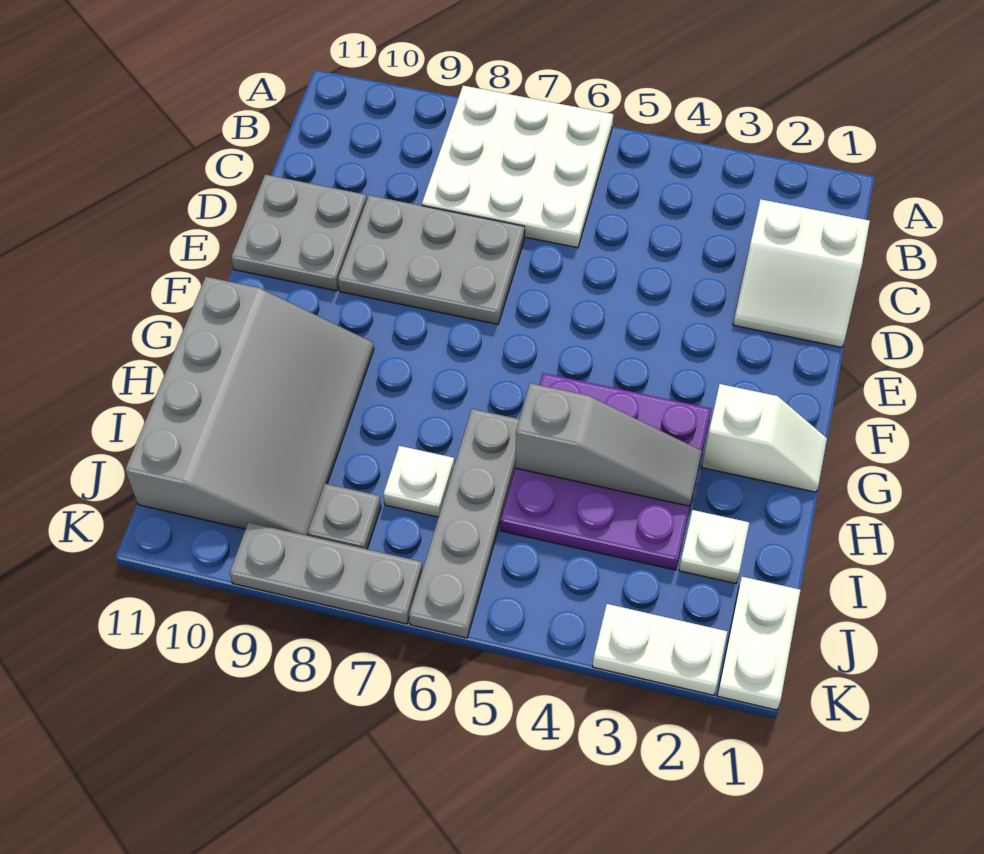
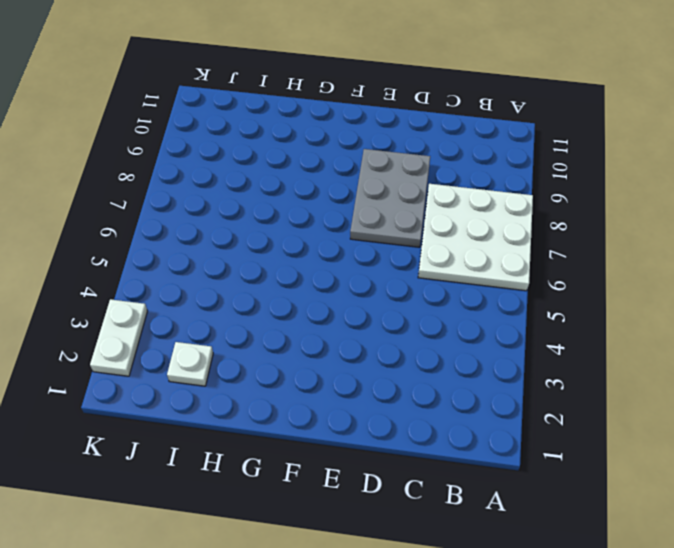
none -> white 2x2 slope [733,199,870,347]
none -> grey 2x2 plate [231,175,367,291]
none -> white 1x2 slope [702,384,827,492]

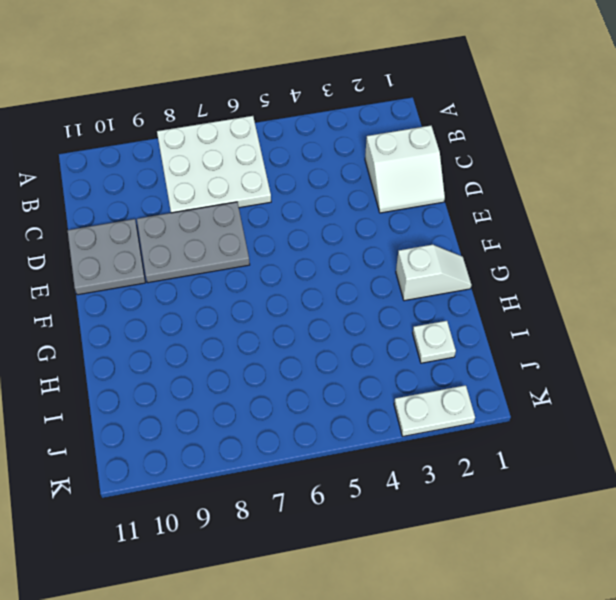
none -> purple 3x3 plate [501,373,711,570]
none -> grey 3x4 slope [125,277,374,536]
none -> grey 1x4 plate [409,409,519,638]

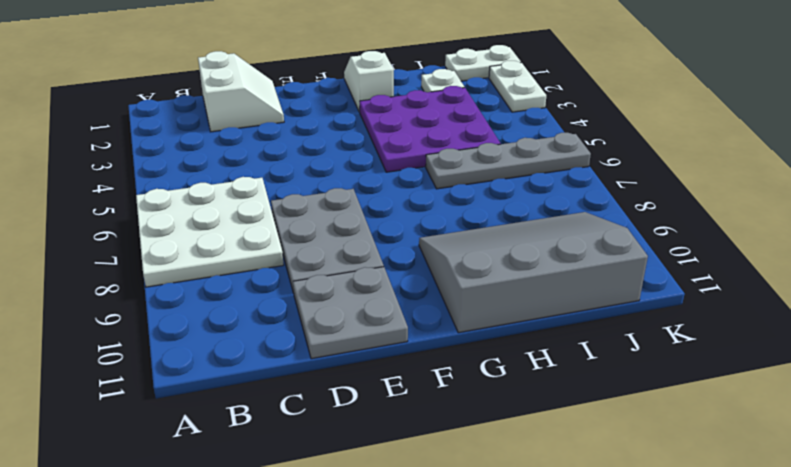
none -> white 1x1 plate [383,446,454,517]
none -> grey 1x1 plate [307,484,381,549]
none -> grey 1x3 plate [230,522,423,624]

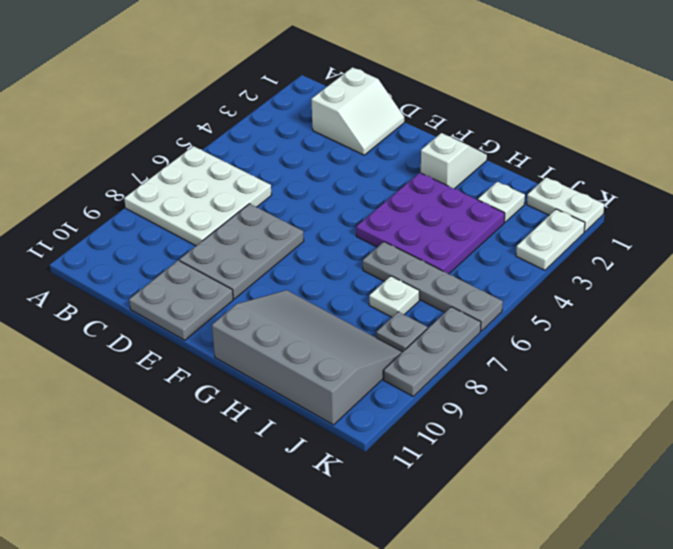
none -> grey 1x3 slope [515,383,702,506]

